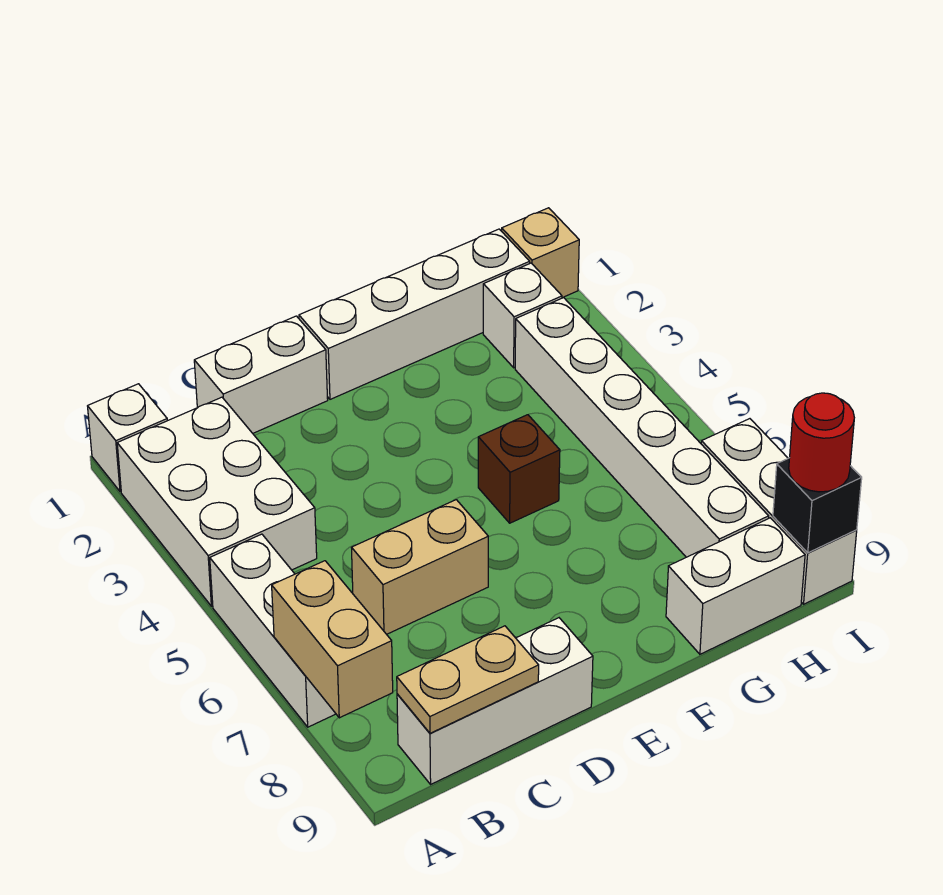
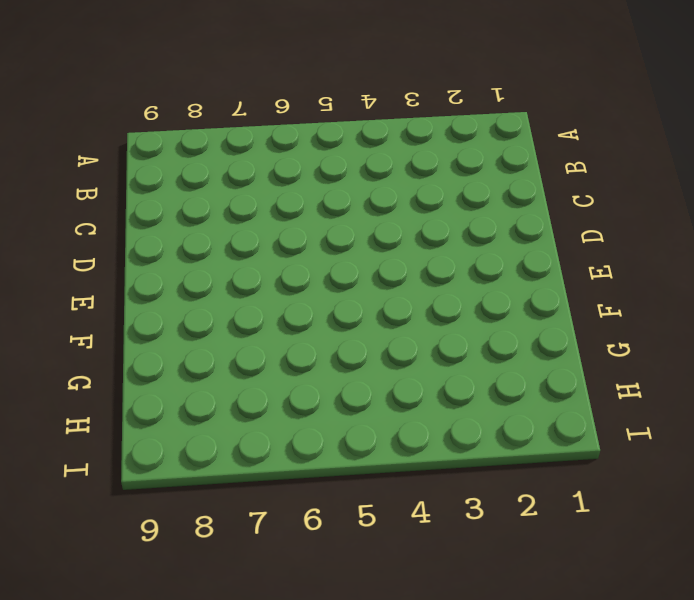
none -> white 1x1 brick [88,384,167,492]
none -> white 2x3 brick [117,397,317,606]
none -> white 1x3 brick [210,534,336,727]

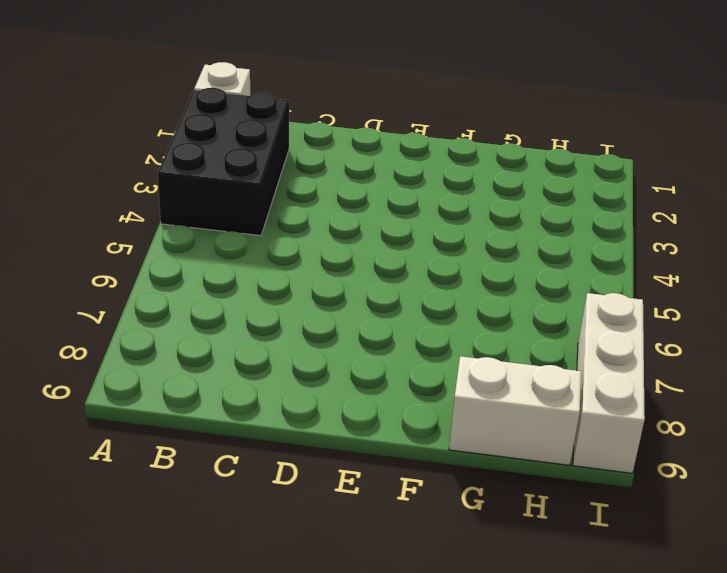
black 2x3 brick [158,88,289,236] -> white 2x3 brick [117,397,317,606]
none -> white 1x3 brick [210,534,336,727]
none -> white 1x3 brick [397,618,593,784]
none -> white 1x2 brick [194,316,328,433]

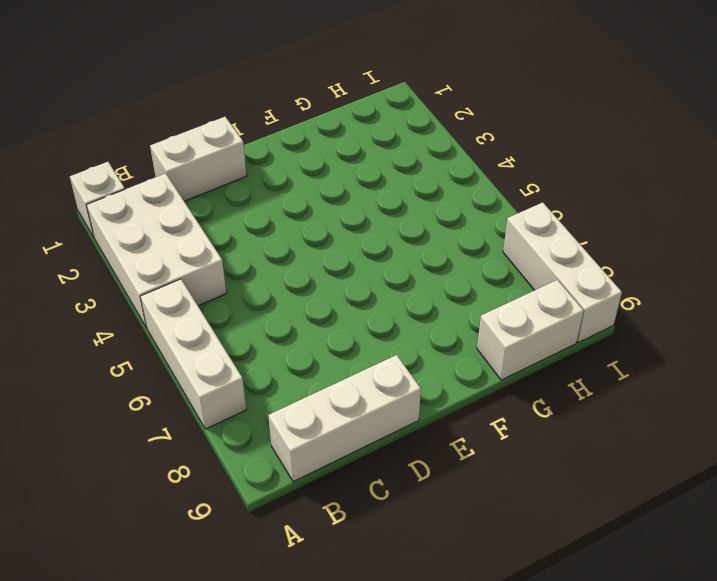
none -> tan 1x2 brick [352,500,488,634]
none -> white 1x4 brick [299,229,530,399]
none -> brown 1x1 brick [478,415,560,523]

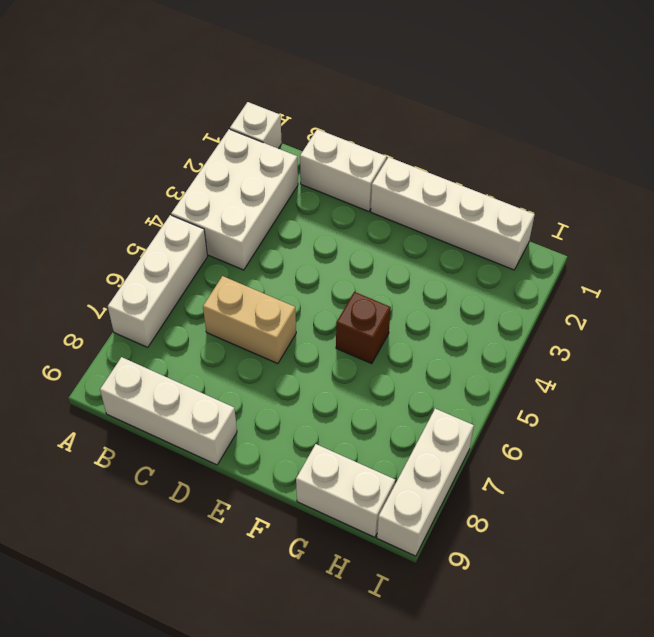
none -> white 1x1 brick [483,263,562,368]
none -> white 1x6 brick [515,298,769,557]
none -> tan 1x1 brick [502,208,579,298]

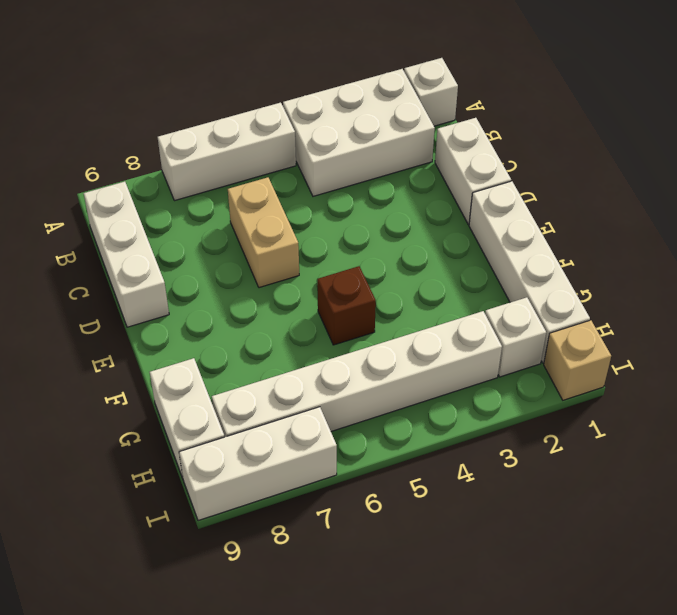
none -> tan 1x2 brick [272,561,393,718]
none -> tan 1x2 plate [397,626,539,733]
none -> black 1x1 brick [773,458,862,553]

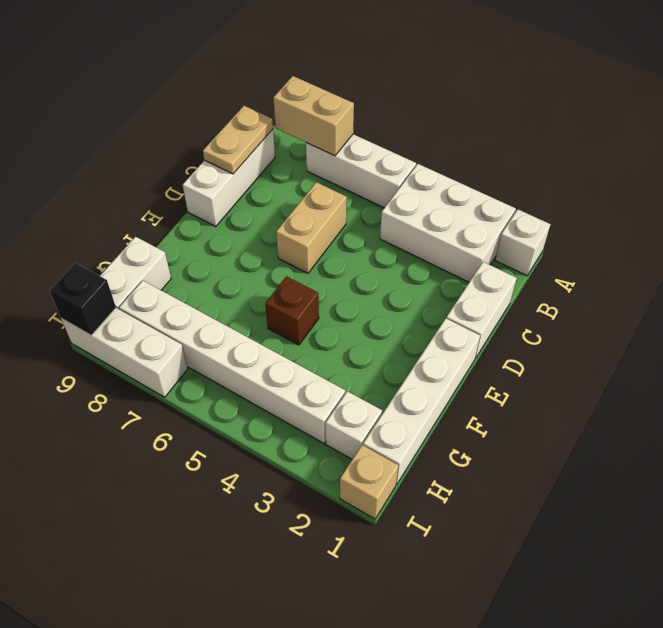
none -> red 1x1 round brick [789,393,854,492]

